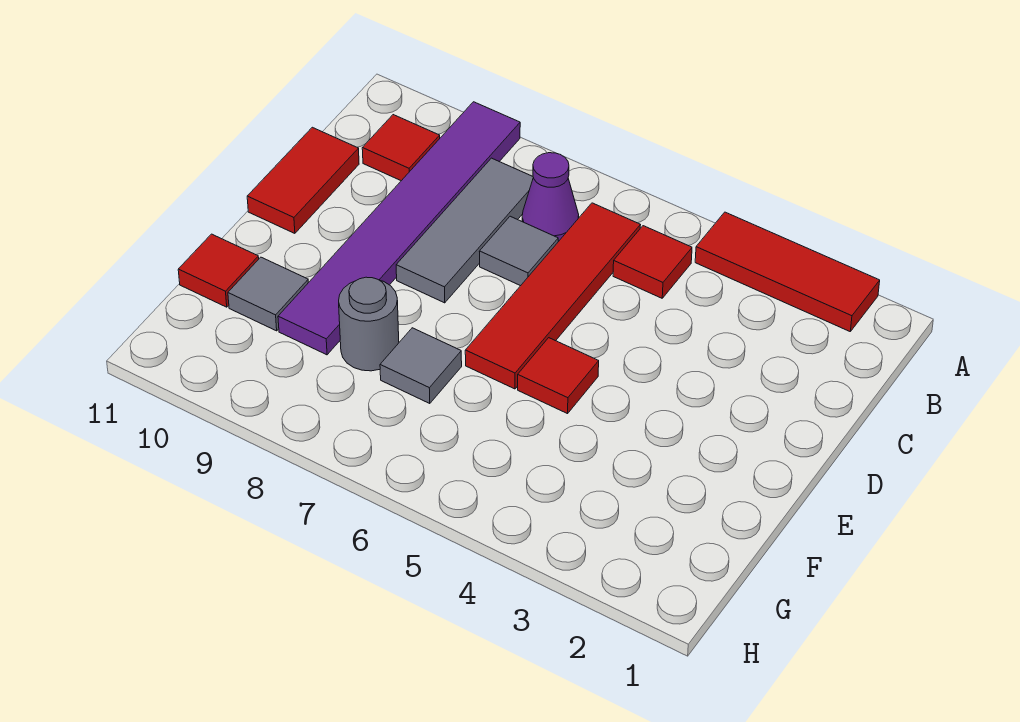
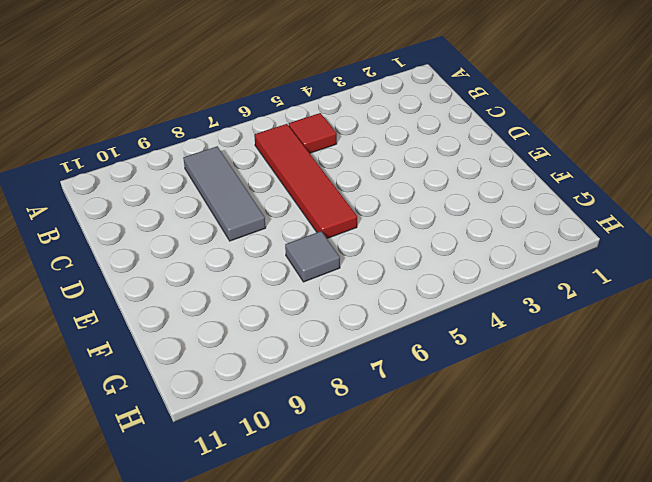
none -> red 1x3 tile [695,212,880,331]
none -> purple 1x6 tile [278,102,520,355]
none -> purple 1x1 cone [522,153,579,242]

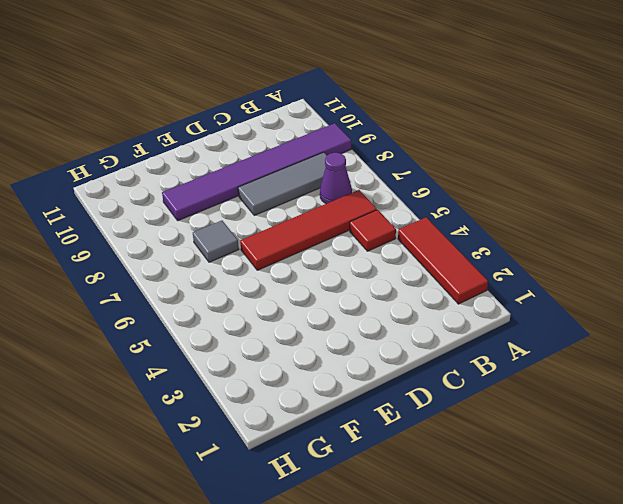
none -> red 1x1 tile [362,115,440,181]
none -> grey 1x1 tile [479,216,558,286]
none -> red 1x2 tile [247,127,359,233]

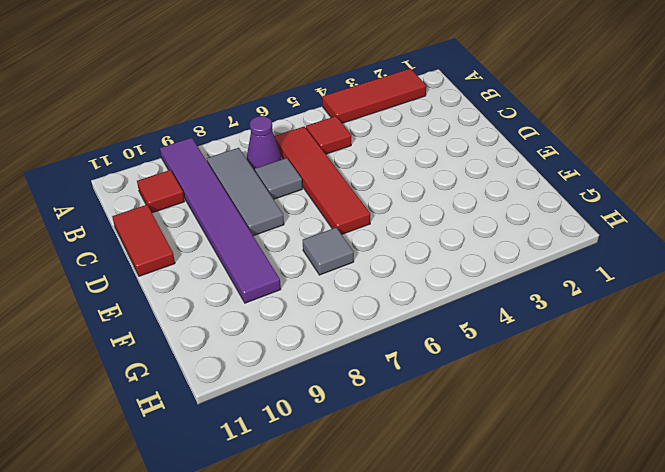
none -> red 1x1 tile [518,338,599,414]
none -> grey 1x1 round brick [339,277,399,371]
none -> grey 1x1 tile [228,257,308,331]

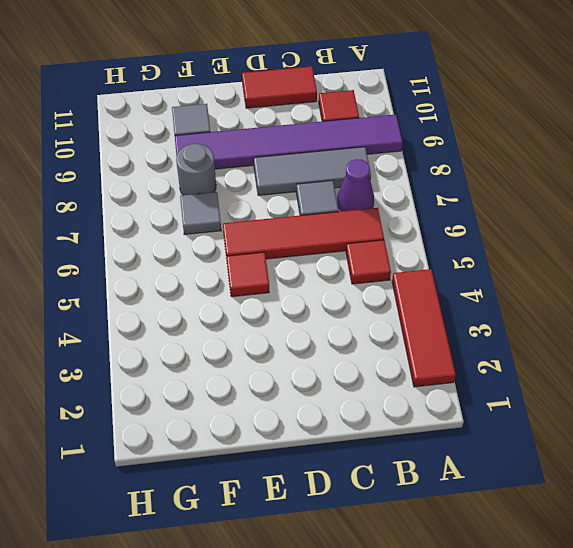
none -> red 1x1 tile [178,234,259,307]

